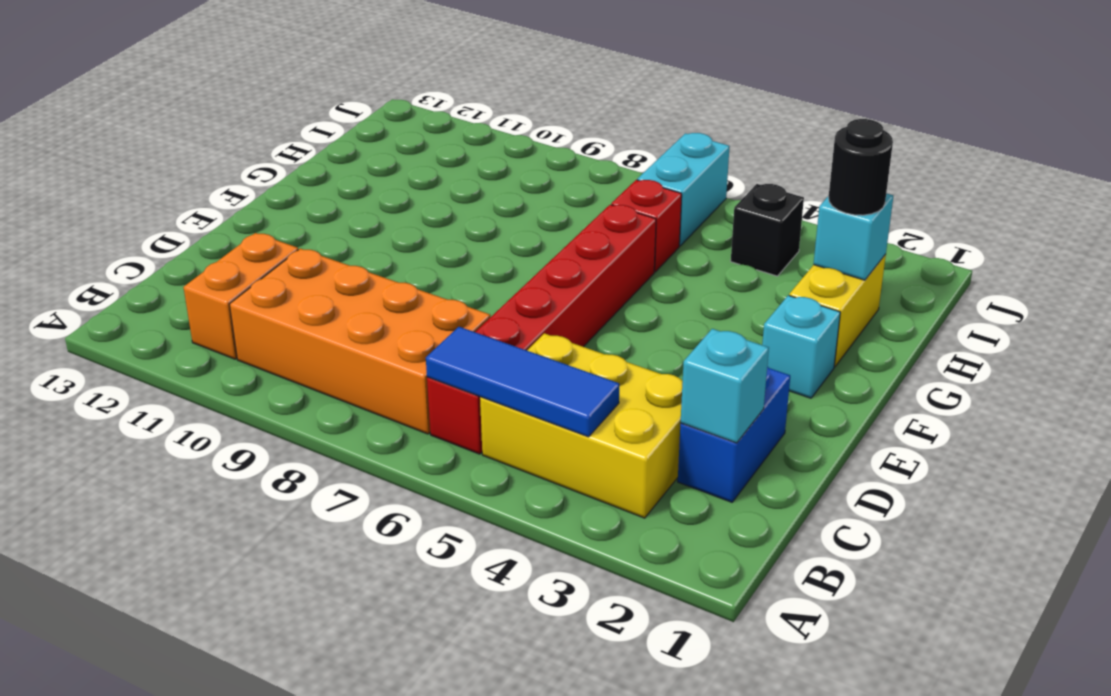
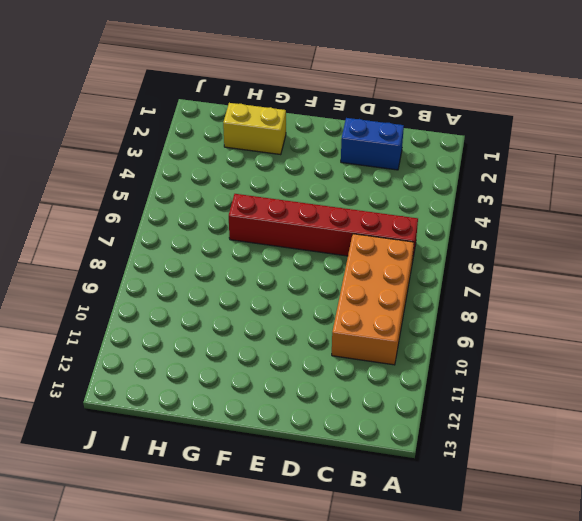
none -> yellow 2x3 brick [480,333,683,518]
none -> orange 1x2 brick [183,233,298,359]
none -> cyan 1x1 brick [762,295,840,398]

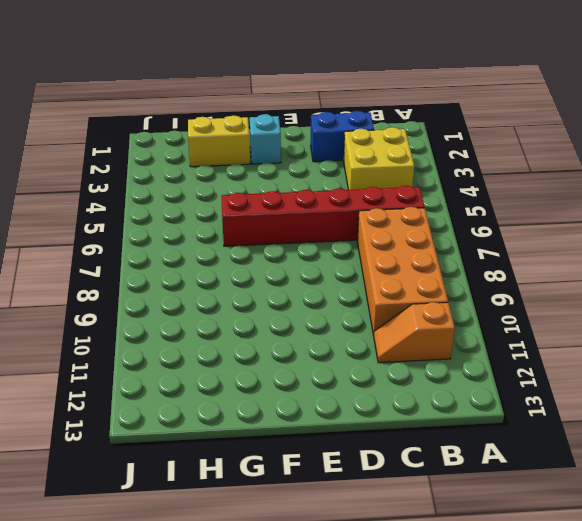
yellow 2x2 brick [344,127,414,190] -> yellow 2x3 brick [480,333,683,518]
orange 1x2 slope [374,302,455,363] -> orange 1x2 brick [183,233,298,359]
none -> red 1x1 brick [611,180,682,272]
none -> black 1x1 brick [731,184,804,276]
none -> cyan 1x2 brick [637,133,730,246]

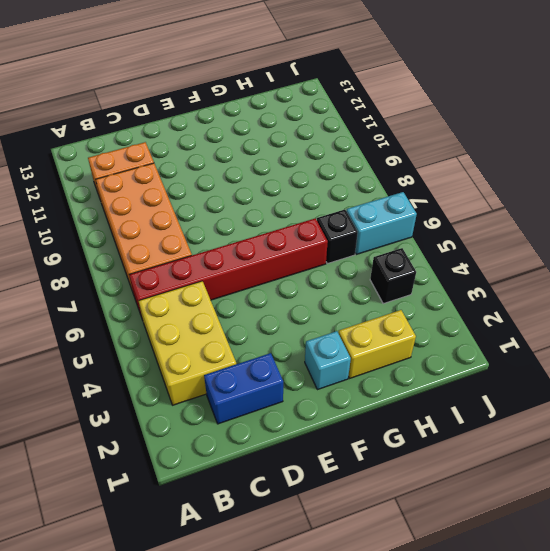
black 1x1 brick [317,210,358,264] -> red 1x1 brick [611,180,682,272]
none -> blue 1x3 tile [426,327,619,437]
none -> cyan 1x1 brick [681,329,769,443]
none -> cyan 1x1 brick [813,193,893,280]

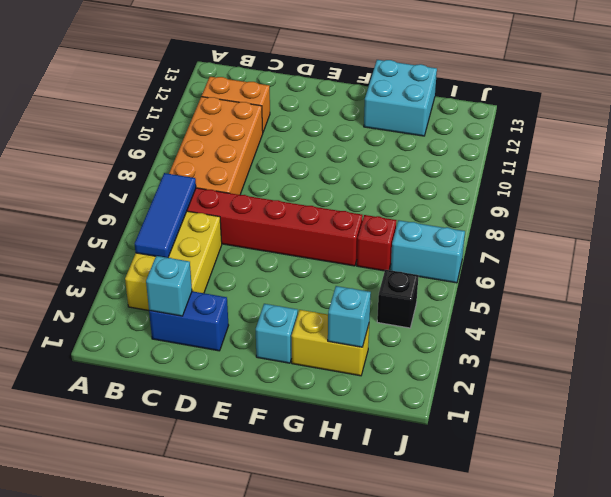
cyan 2x2 brick [364,60,437,136] -> none
none -> black 1x1 round brick [829,119,893,215]

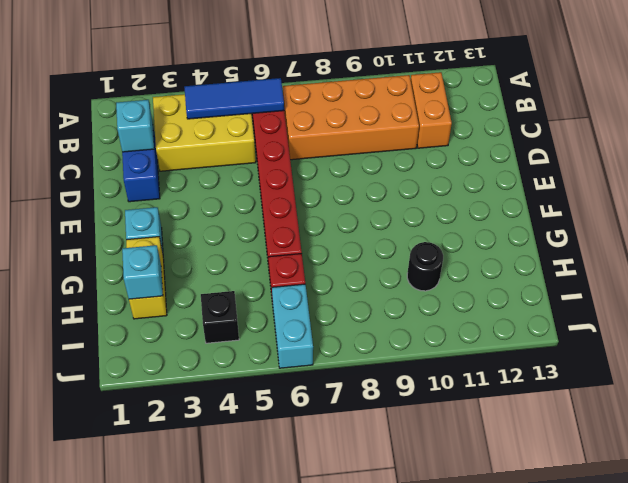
black 1x1 round brick [407,242,443,291] -> black 1x1 round brick moved to [829,119,893,215]

